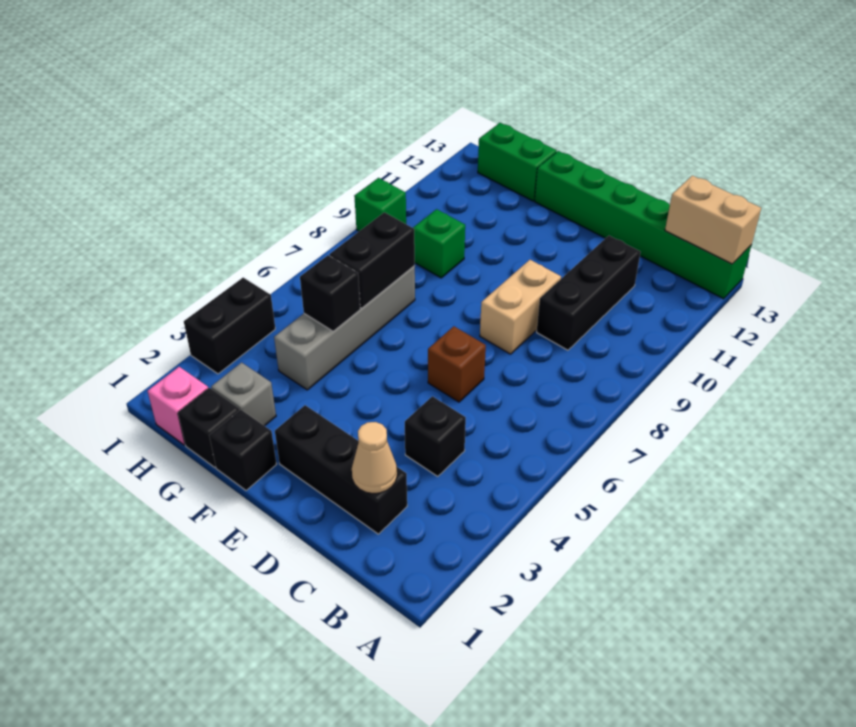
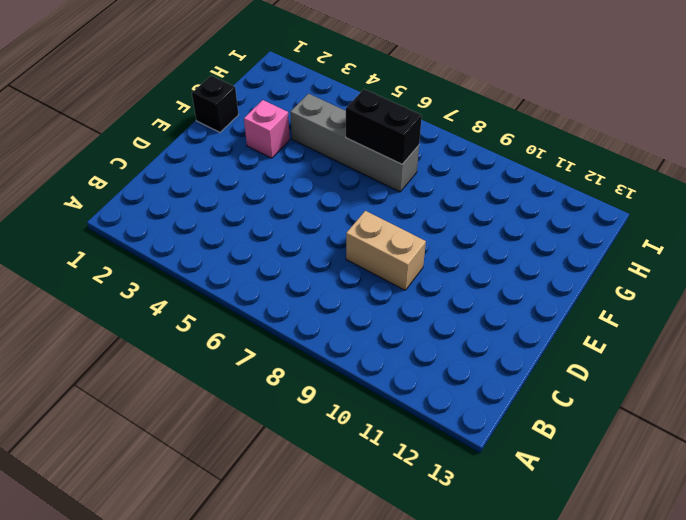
pink 1x1 brick [244,100,290,158] -> pink 1x1 brick moved to [148,367,208,445]
none -> green 1x6 brick [535,151,751,299]
none -> black 1x3 brick [275,405,407,534]
none -> black 1x1 brick [405,396,466,476]

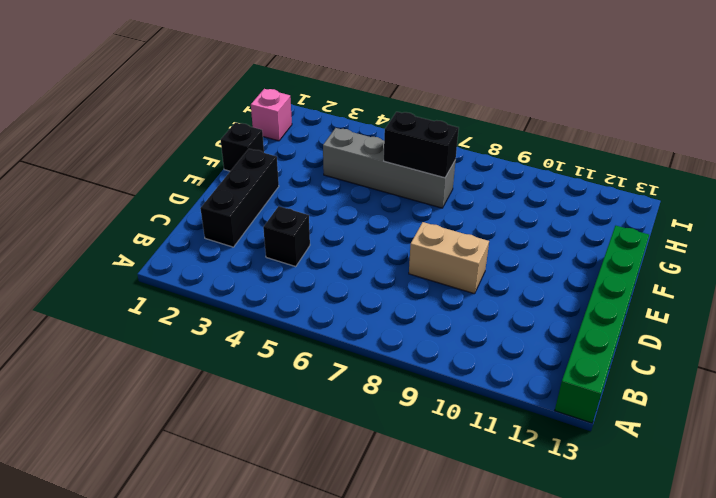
none -> black 1x3 brick [537,236,641,350]
none -> brown 1x1 brick [428,326,486,402]
none -> black 1x1 brick [178,388,239,467]

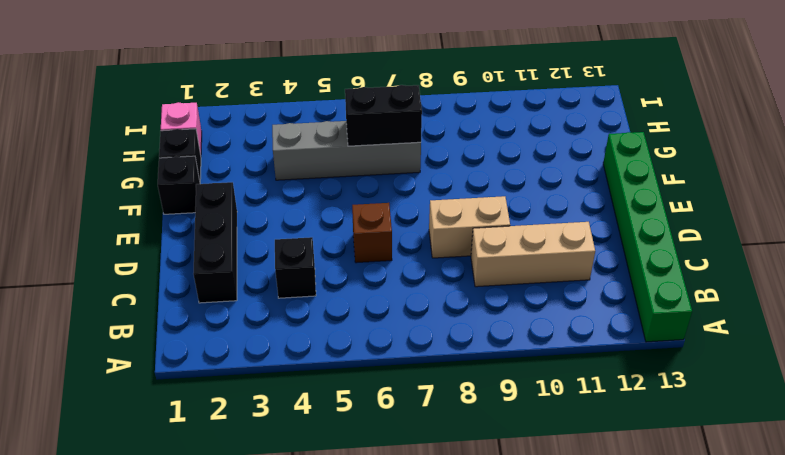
tan 1x3 brick [471,222,595,287] -> black 1x3 brick [537,236,641,350]
none -> grey 1x1 brick [211,362,276,426]
none -> green 1x1 brick [413,209,465,278]
none -> green 1x2 brick [478,123,557,201]

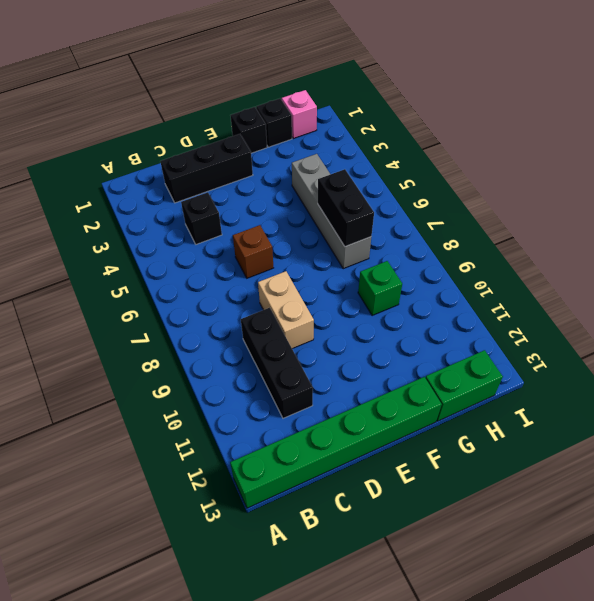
none -> grey 1x1 brick [211,362,276,426]
none -> black 1x2 brick [184,278,275,374]
none -> green 1x1 brick [355,178,406,231]

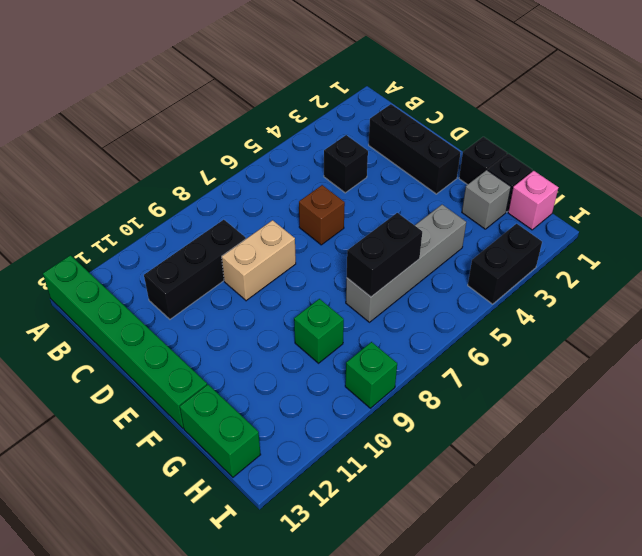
none -> tan 1x2 brick [665,176,761,264]
none -> tan 1x1 cone [352,422,397,494]
none -> black 1x1 brick [300,255,360,331]

